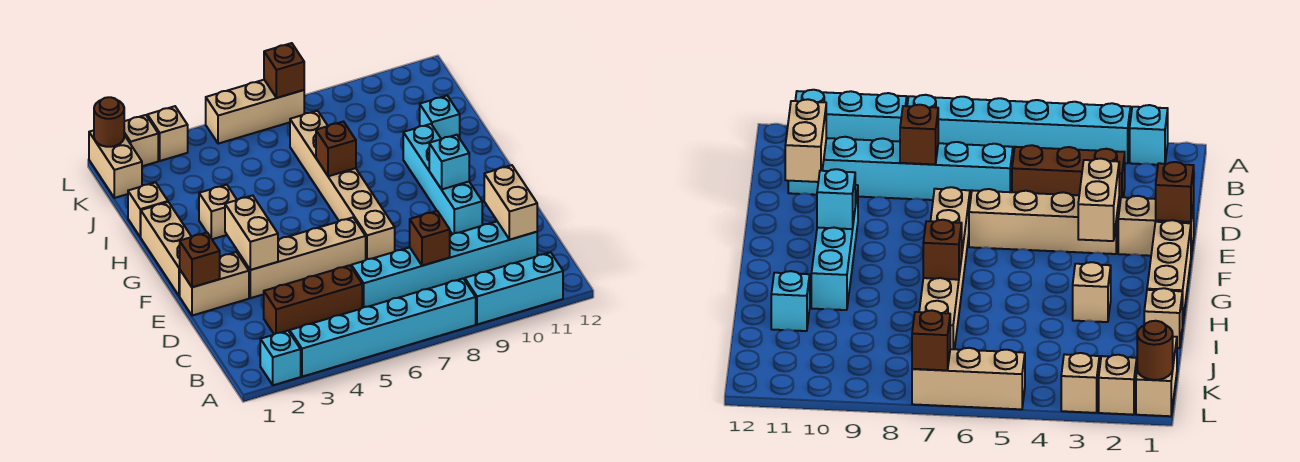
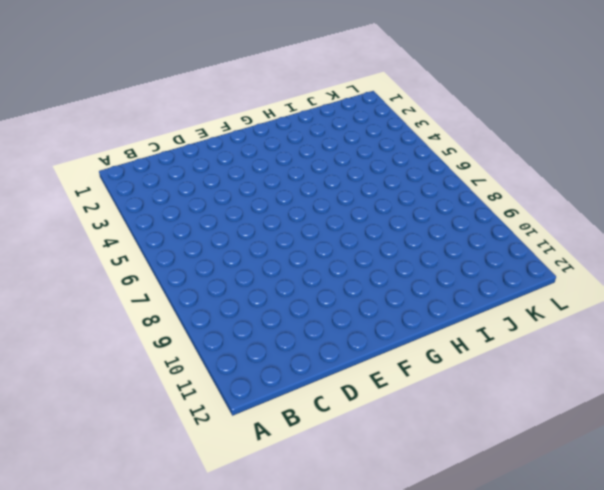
none -> cyan 1x1 brick [260,331,301,385]
none -> cyan 1x6 brick [290,279,476,377]
none -> cyan 1x3 brick [465,252,563,325]

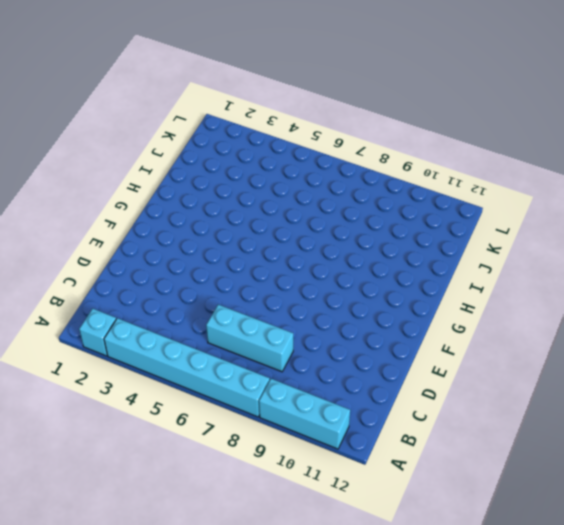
cyan 1x3 brick [206,305,293,372] -> cyan 1x6 brick [351,222,537,308]
none -> brown 1x3 brick [264,265,362,334]
none -> tan 1x2 brick [180,252,249,316]
none -> tan 1x4 brick [238,218,366,298]

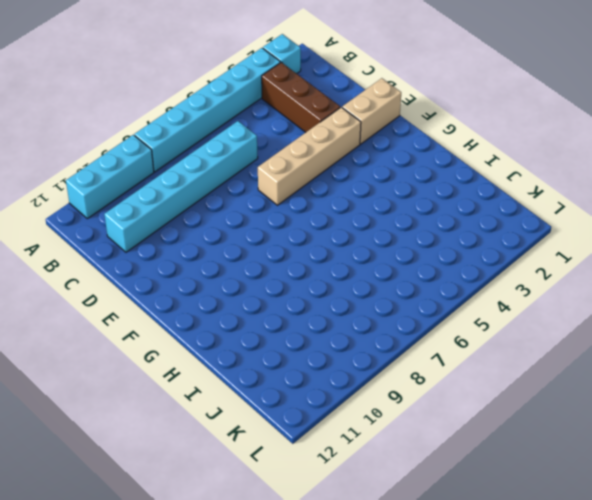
brown 1x3 brick [262,62,340,132] -> brown 1x3 brick turned to [264,265,362,334]
none -> tan 1x6 brick [290,111,395,260]
none -> cyan 1x4 brick [403,124,482,234]
none -> tan 1x3 brick [141,202,191,296]

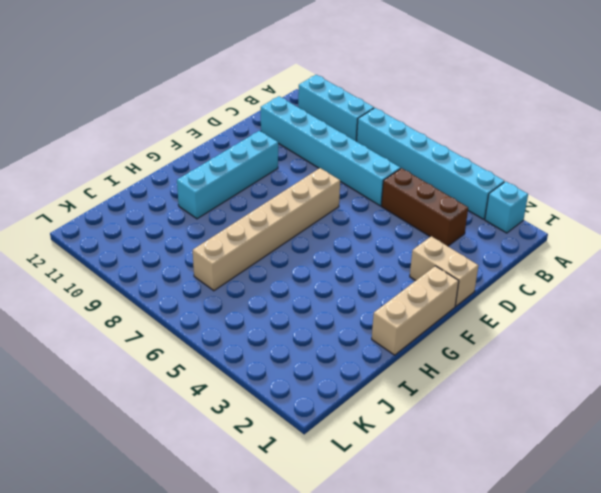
none -> tan 1x4 brick [238,218,366,298]
none -> tan 1x1 brick [199,185,237,239]
none -> tan 1x1 brick [128,182,168,237]

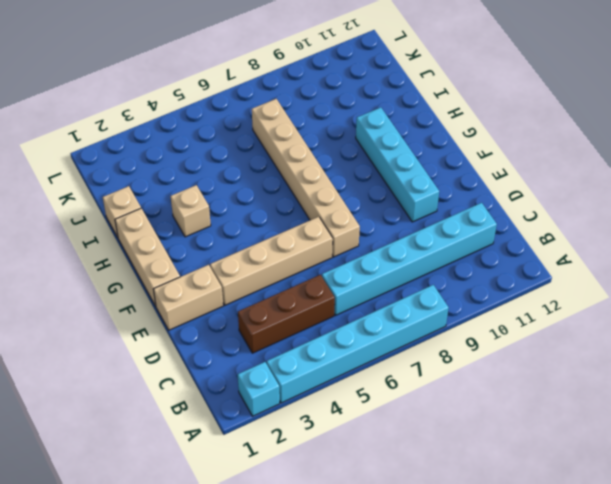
none -> cyan 1x3 brick [465,252,563,325]
none -> cyan 1x1 brick [420,96,460,139]
none -> tan 1x2 brick [89,130,142,198]

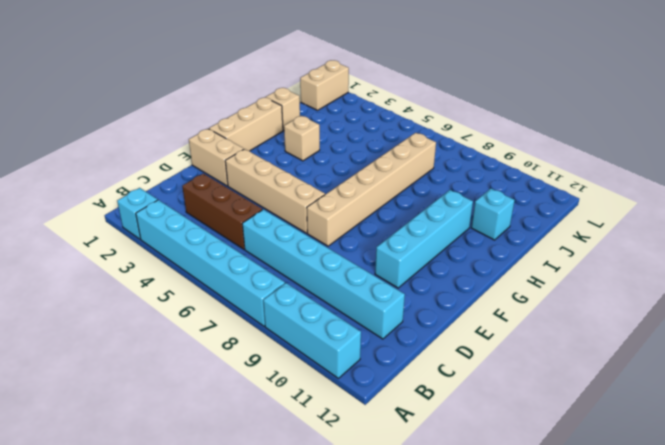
none -> tan 1x1 brick [124,115,158,166]
none -> tan 1x1 brick [147,106,188,161]
none -> tan 1x3 brick [206,80,304,144]

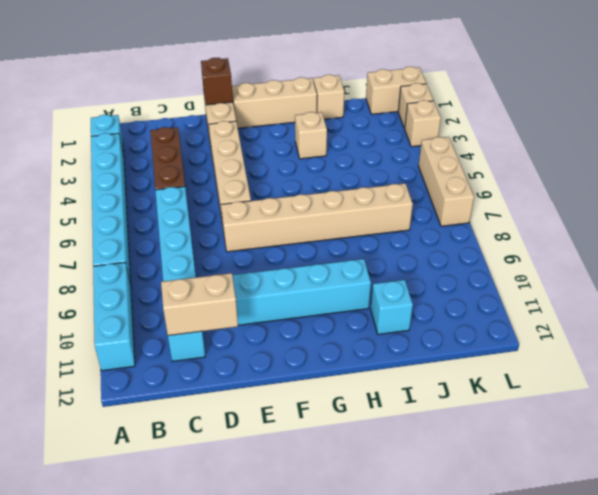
none -> brown 1x1 brick [410,211,450,266]
none -> tan 1x2 brick [225,195,278,270]
none -> cyan 1x1 brick [429,135,469,189]

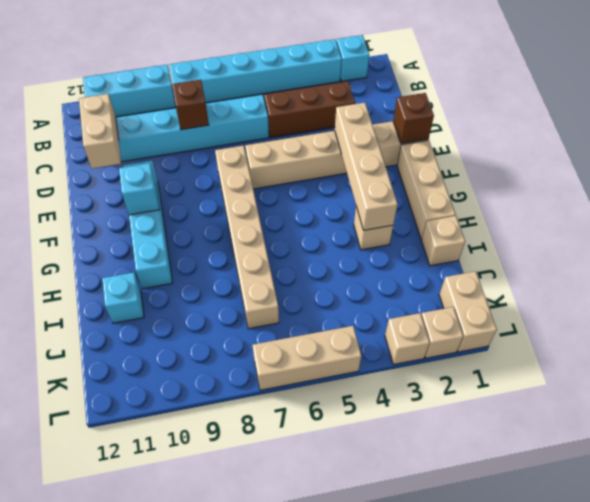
tan 1x4 brick [335,103,398,230] -> tan 1x2 brick [225,195,278,270]
none -> brown 1x1 brick [316,122,356,176]
none -> brown 1x1 round brick [94,97,124,147]
none -> brown 1x1 brick [264,43,304,98]

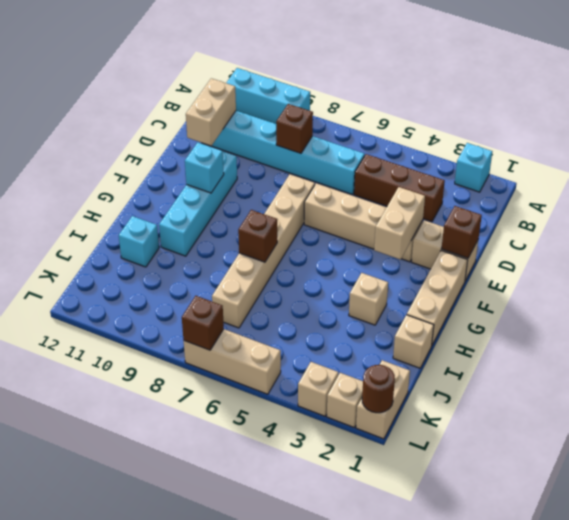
none -> cyan 1x6 brick [290,279,476,377]

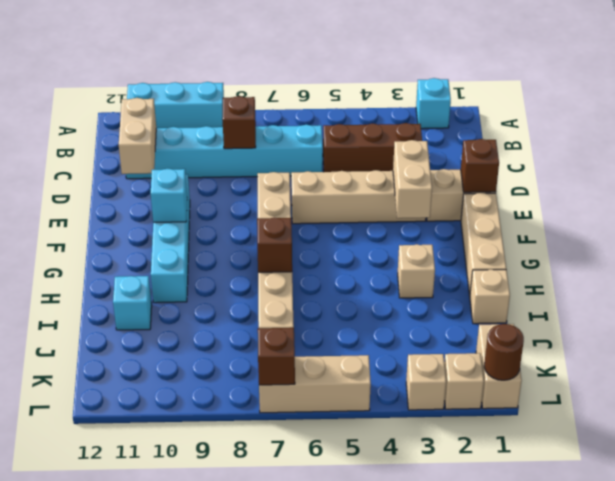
none -> cyan 1x6 brick [290,279,476,377]

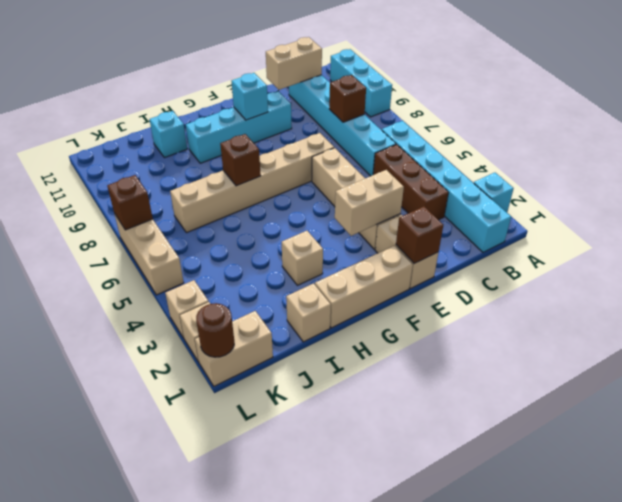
cyan 1x6 brick [382,121,511,252] -> cyan 1x6 brick moved to [290,279,476,377]

